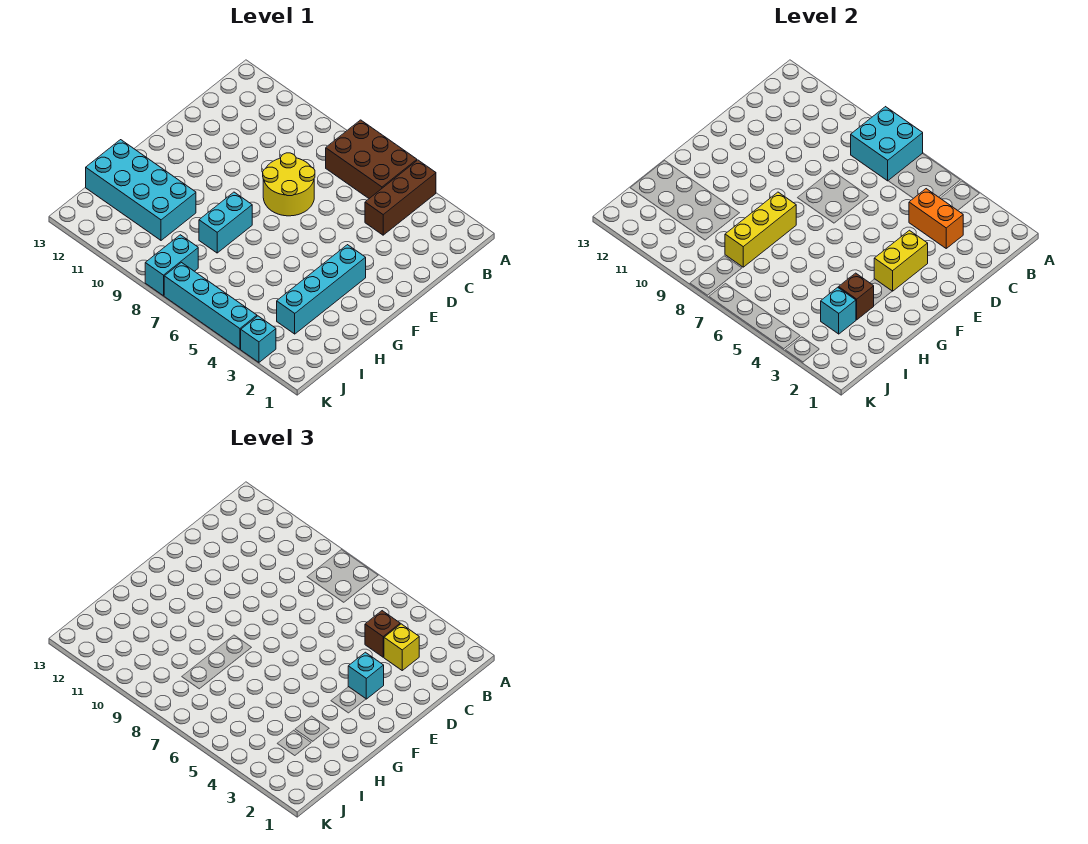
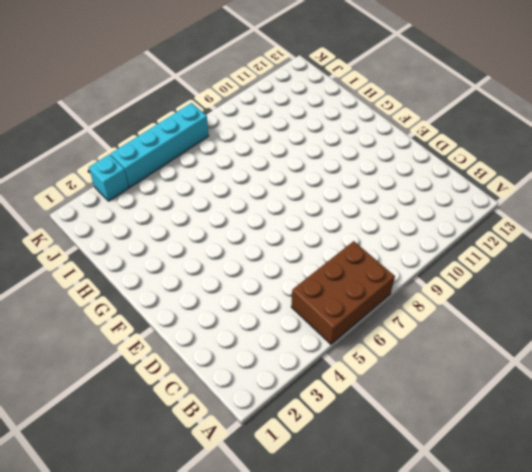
none -> brown 1x3 brick [365,160,436,235]
none -> yellow 2x2 round brick [263,153,315,216]
none -> cyan 1x4 brick [277,245,366,334]

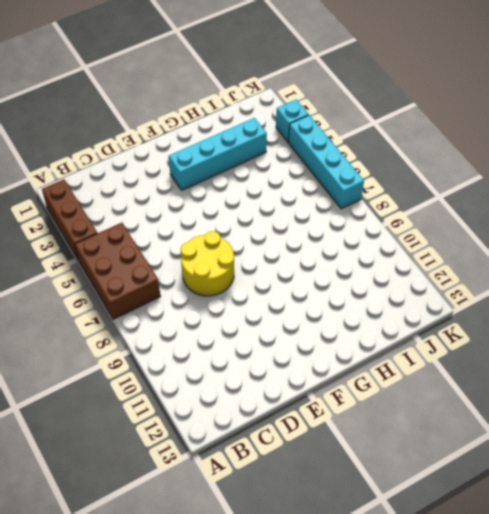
brown 1x3 brick [42,179,97,259] -> brown 1x3 brick turned to [365,160,436,235]
none -> cyan 1x2 brick [199,192,252,253]
none -> cyan 2x4 brick [86,140,196,240]
none -> cyan 1x2 brick [145,235,198,296]

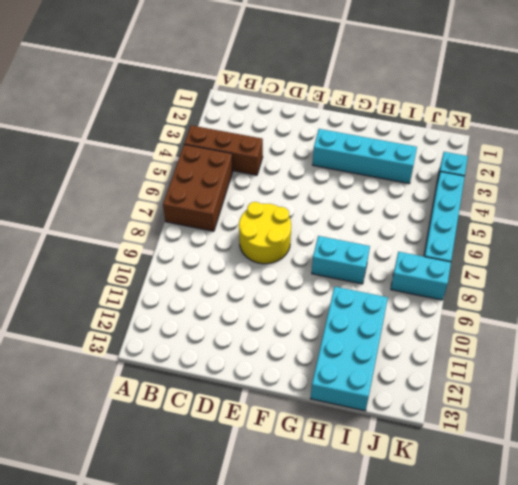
none -> cyan 2x2 brick [851,107,923,181]
none -> orange 1x2 brick [909,189,963,248]
none -> yellow 1x2 brick [874,230,928,291]

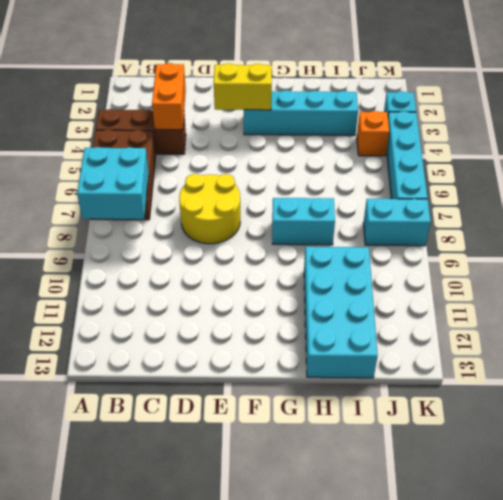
orange 1x1 brick [357,111,389,156] -> none
none -> yellow 1x3 brick [725,192,796,267]
none -> brown 1x1 brick [839,273,874,320]
none -> cyan 1x1 brick [821,287,856,334]

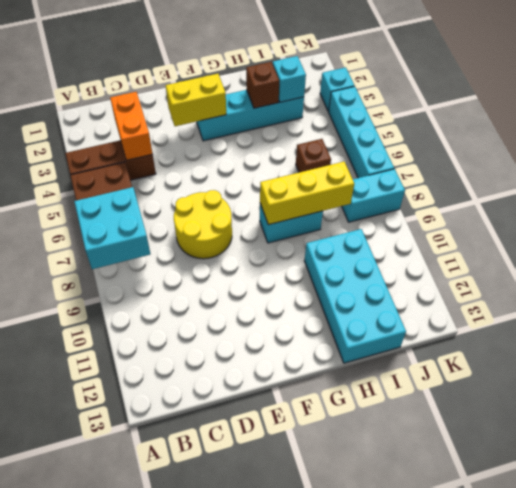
brown 1x1 brick [296,139,331,172] -> brown 1x1 brick moved to [365,611,400,657]
none -> yellow 1x1 brick [384,624,419,670]
none -> cyan 1x1 brick [348,652,384,699]

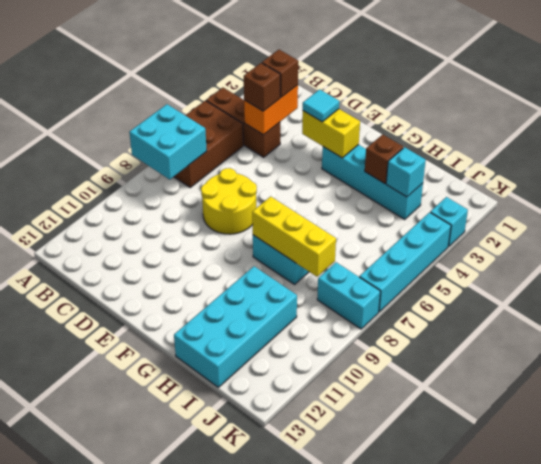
brown 1x1 brick [262,50,298,97] -> yellow 1x1 brick [384,624,419,670]
cyan 1x1 tile [303,89,339,122] -> cyan 1x1 brick [348,652,384,699]

